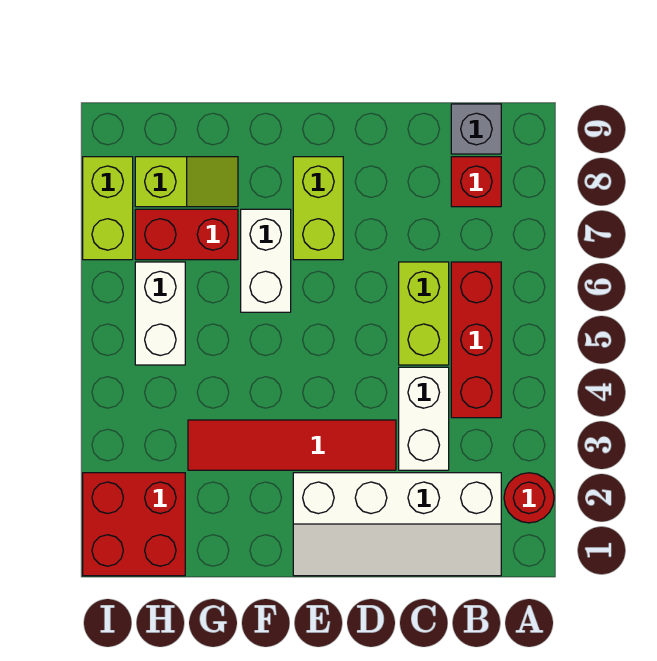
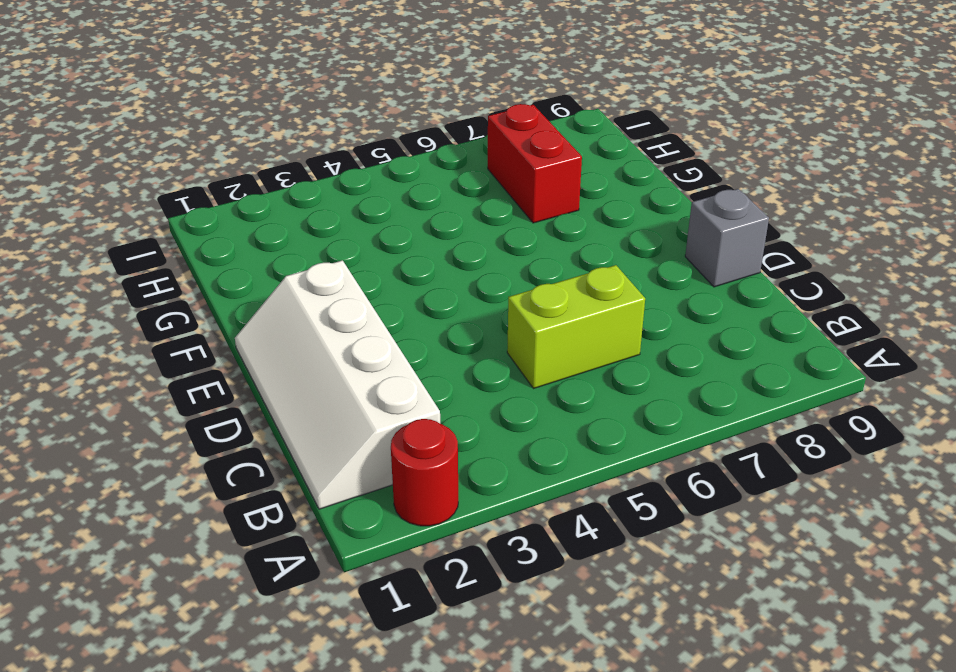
grey 1x1 brick [685,189,769,287] -> grey 1x1 brick moved to [451,104,501,154]
none -> red 1x3 brick [451,262,501,418]
none -> red 1x1 brick [451,157,501,207]
none -> white 1x2 brick [399,367,449,470]

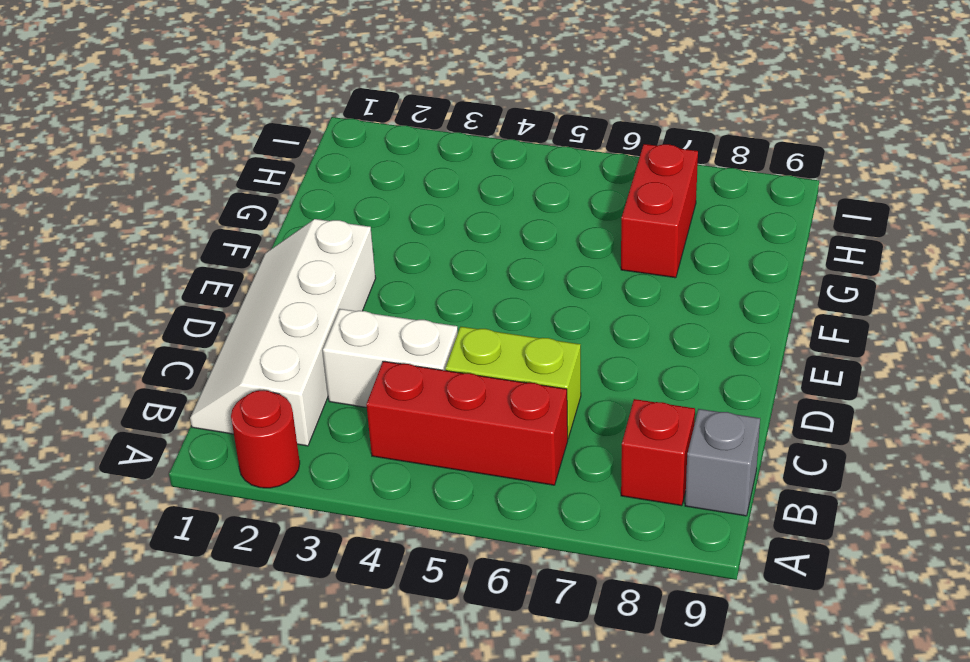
none -> red 1x4 tile [188,420,396,470]
none -> lime 1x2 brick [293,157,343,260]
none -> white 1x2 brick [241,209,291,312]

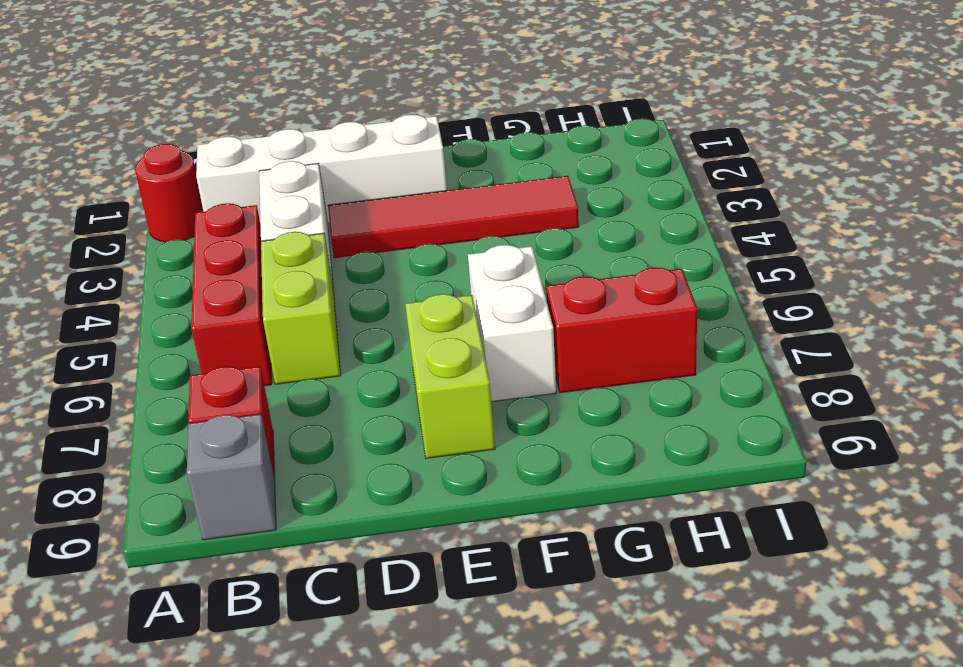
none -> lime 1x2 slope [135,157,238,207]
none -> red 2x2 brick [83,473,185,576]
none -> white 1x2 brick [135,262,185,365]

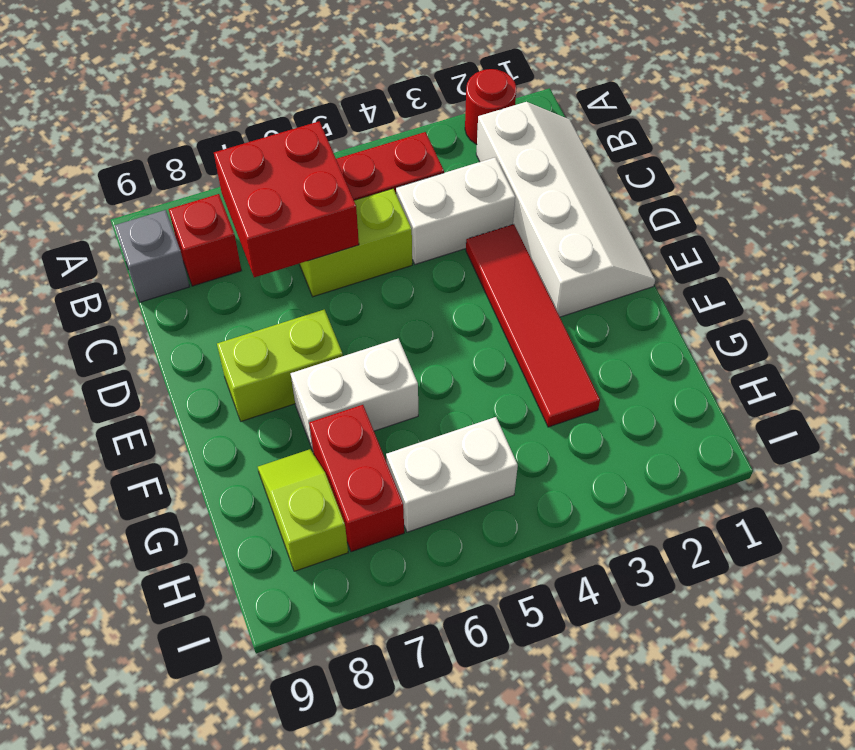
red 2x2 brick [214,121,359,277] -> red 2x2 brick moved to [83,473,185,576]
none -> lime 1x2 brick [83,157,133,260]

